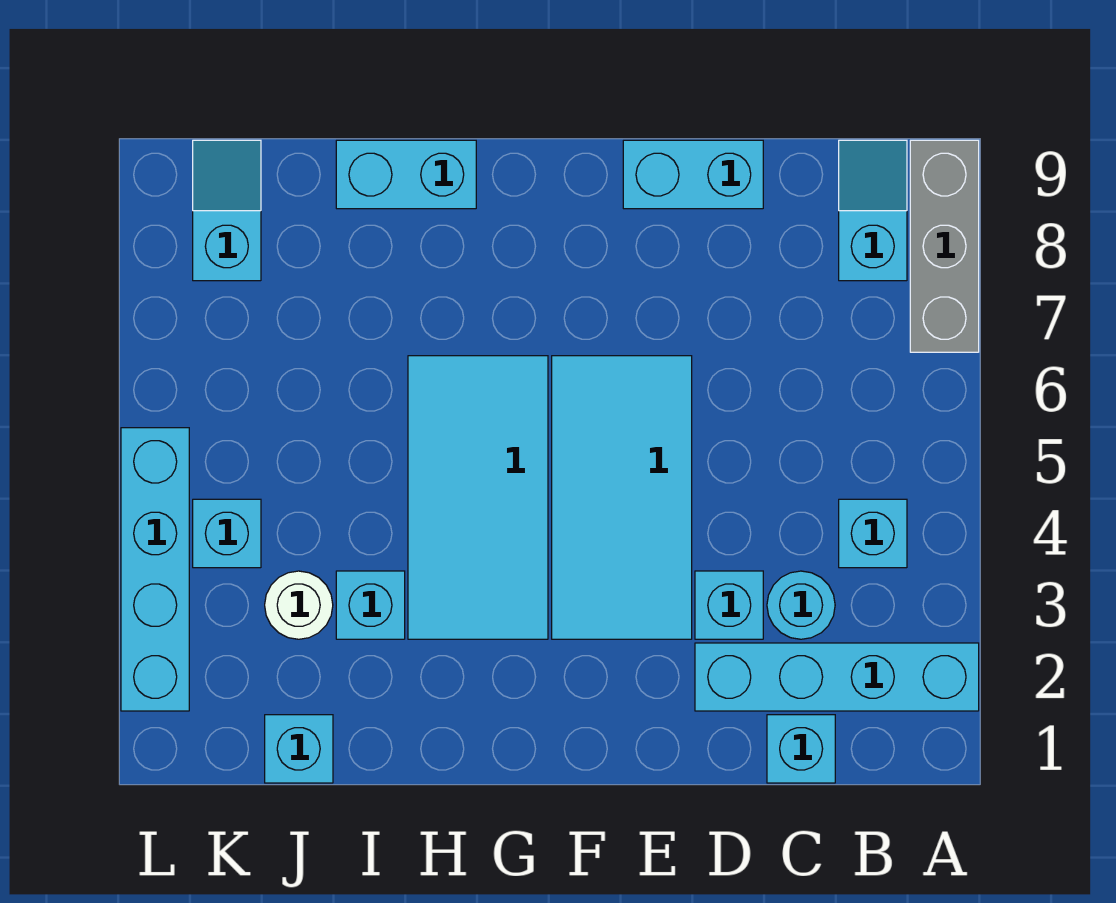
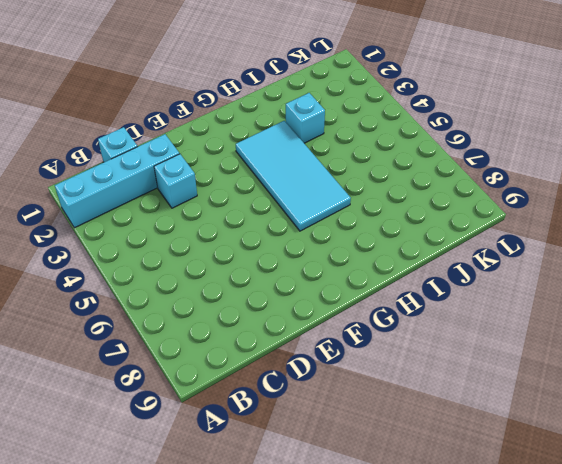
none -> grey 1x3 brick [910,140,979,352]
none -> cyan 1x1 brick [839,499,907,568]
none -> cyan 1x2 slope [839,140,907,281]

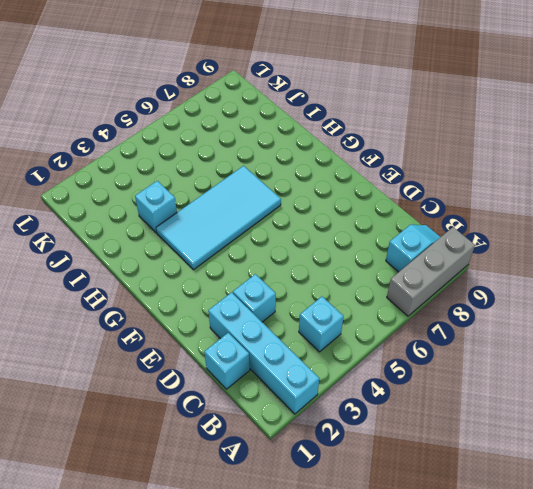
none -> cyan 1x1 round brick [767,571,835,639]
none -> cyan 1x2 brick [623,140,763,209]
none -> cyan 2x4 tile [552,356,692,639]

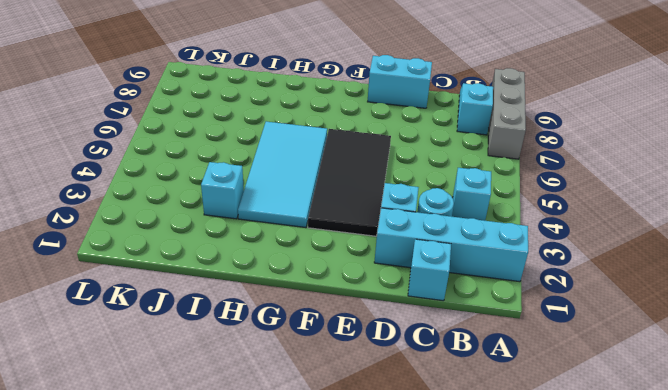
black 2x4 tile [308,129,391,236] -> cyan 2x4 tile [552,356,692,639]
none -> cyan 1x2 brick [336,140,476,209]
none -> cyan 1x1 brick [265,715,333,783]
none -> white 1x1 round brick [265,571,333,639]

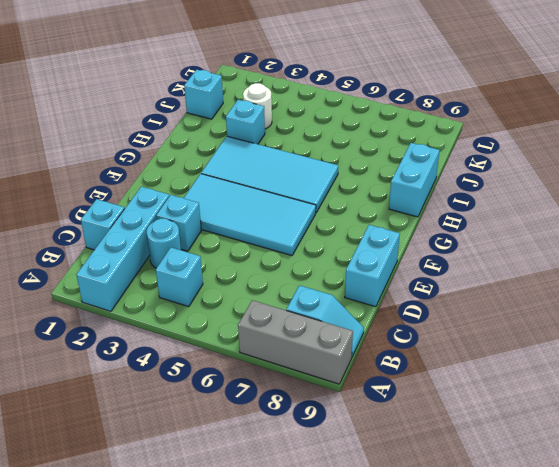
none -> cyan 1x1 brick [193,499,261,568]
none -> cyan 1x2 slope [193,140,261,281]
none -> cyan 1x4 brick [121,428,189,711]

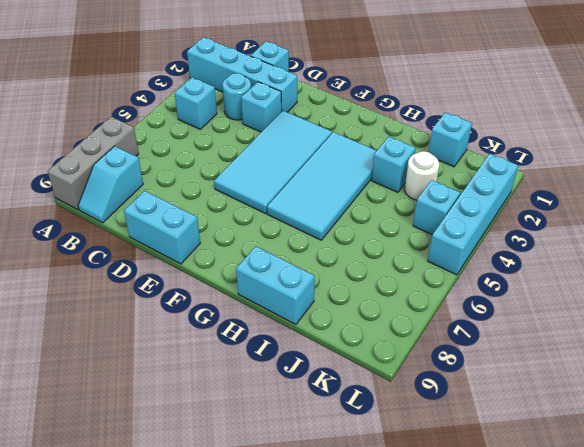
none -> cyan 1x2 slope [193,140,261,281]

